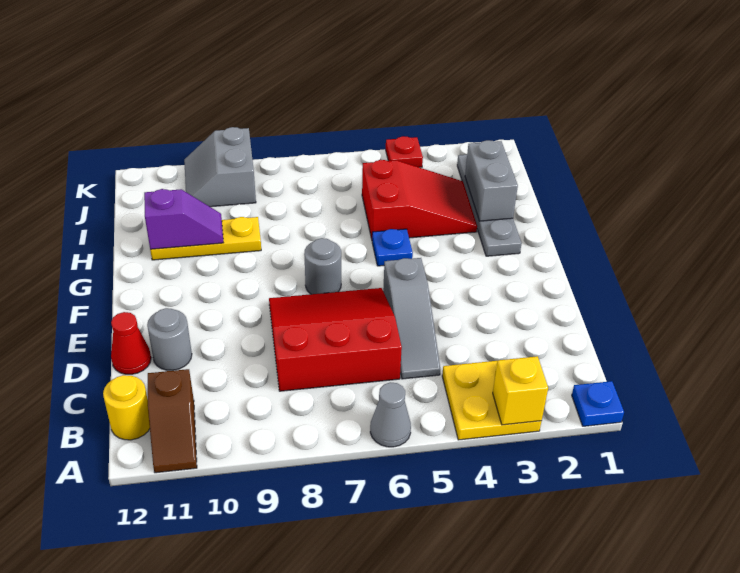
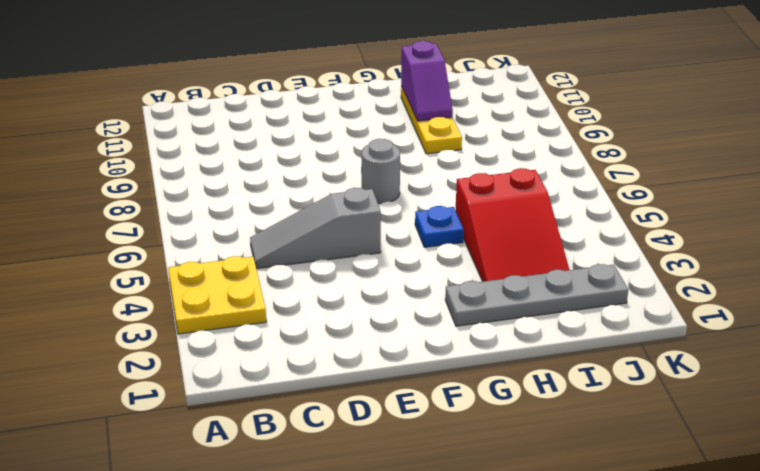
none -> blue 1x1 plate [572,381,624,426]
none -> grey 1x1 cone [370,382,411,447]
none -> brown 1x2 slope [148,369,197,473]

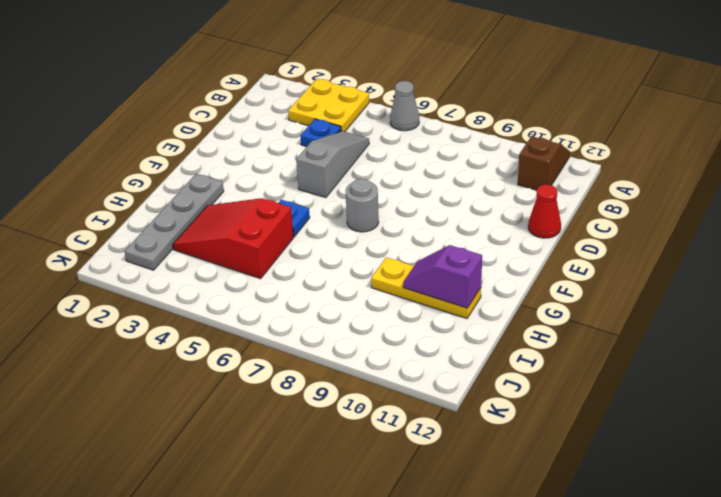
blue 1x1 plate [300,119,341,147] -> blue 1x1 plate moved to [572,381,624,426]
none -> yellow 1x1 round brick [103,375,150,440]
none -> red 3x3 slope [269,288,402,391]
none -> grey 1x1 round brick [147,308,192,370]

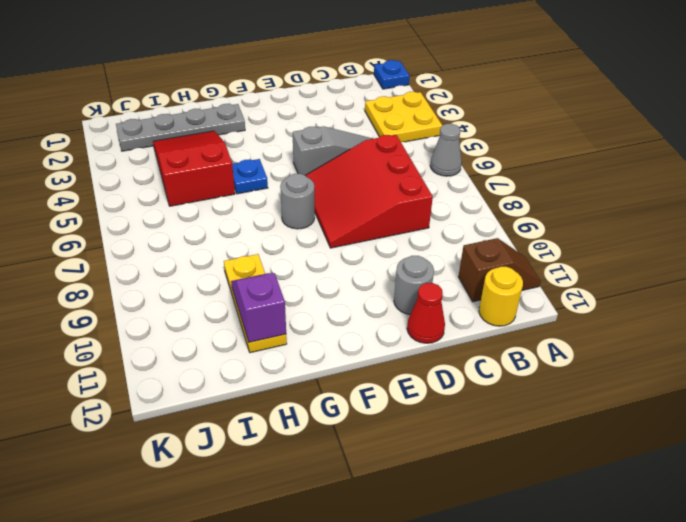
none -> grey 2x2 slope [184,127,256,207]
none -> red 1x1 plate [386,136,423,167]
none -> yellow 1x1 brick [493,356,548,425]

